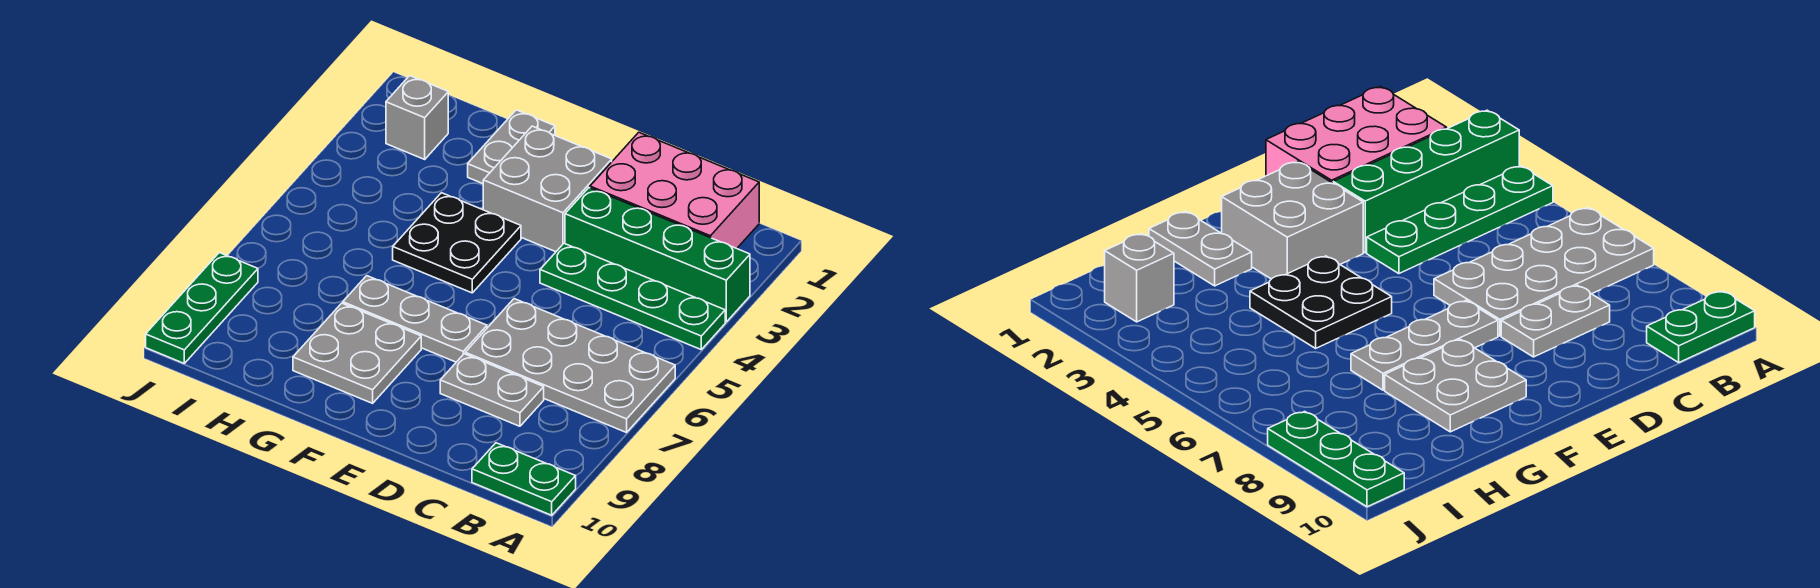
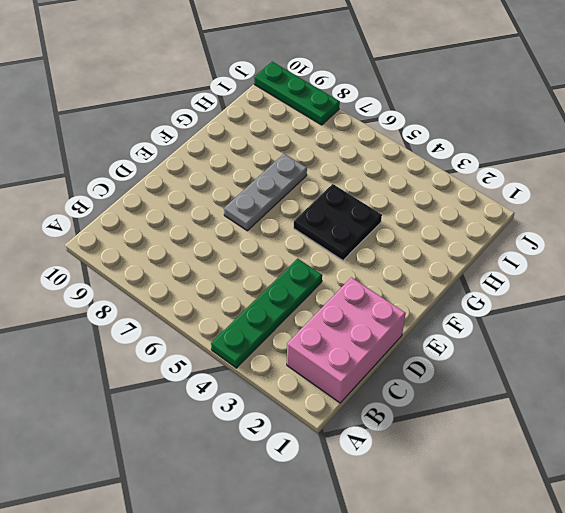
none -> green 1x4 brick [565,188,750,322]
none -> grey 2x4 plate [465,299,675,433]
none -> green 1x2 plate [472,443,576,515]

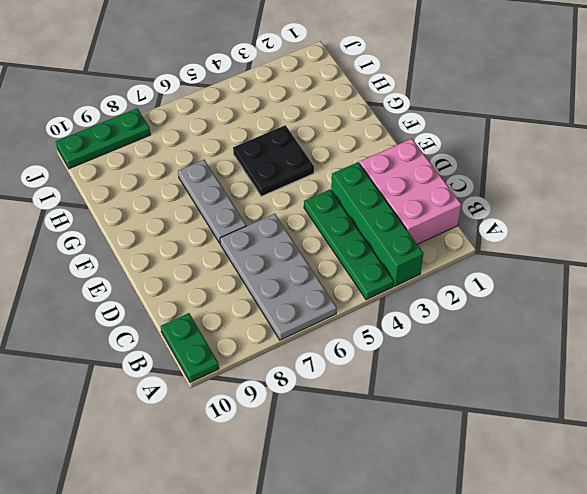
none -> grey 1x2 plate [440,354,544,426]
none -> grey 2x2 brick [483,126,612,252]
none -> grey 2x2 plate [293,303,421,403]

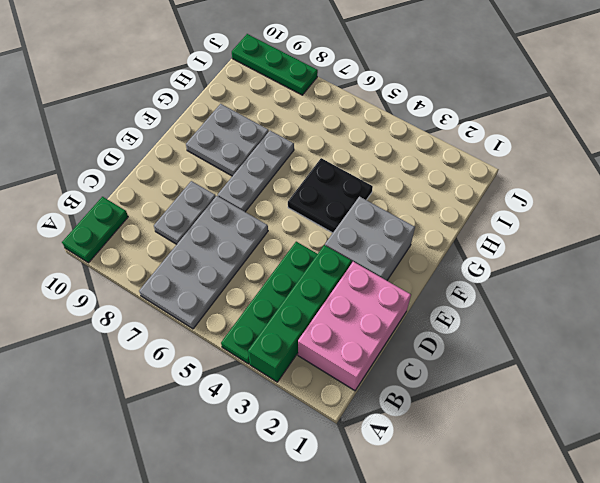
none -> grey 1x2 plate [468,110,555,184]
none -> grey 1x1 brick [386,76,448,159]

